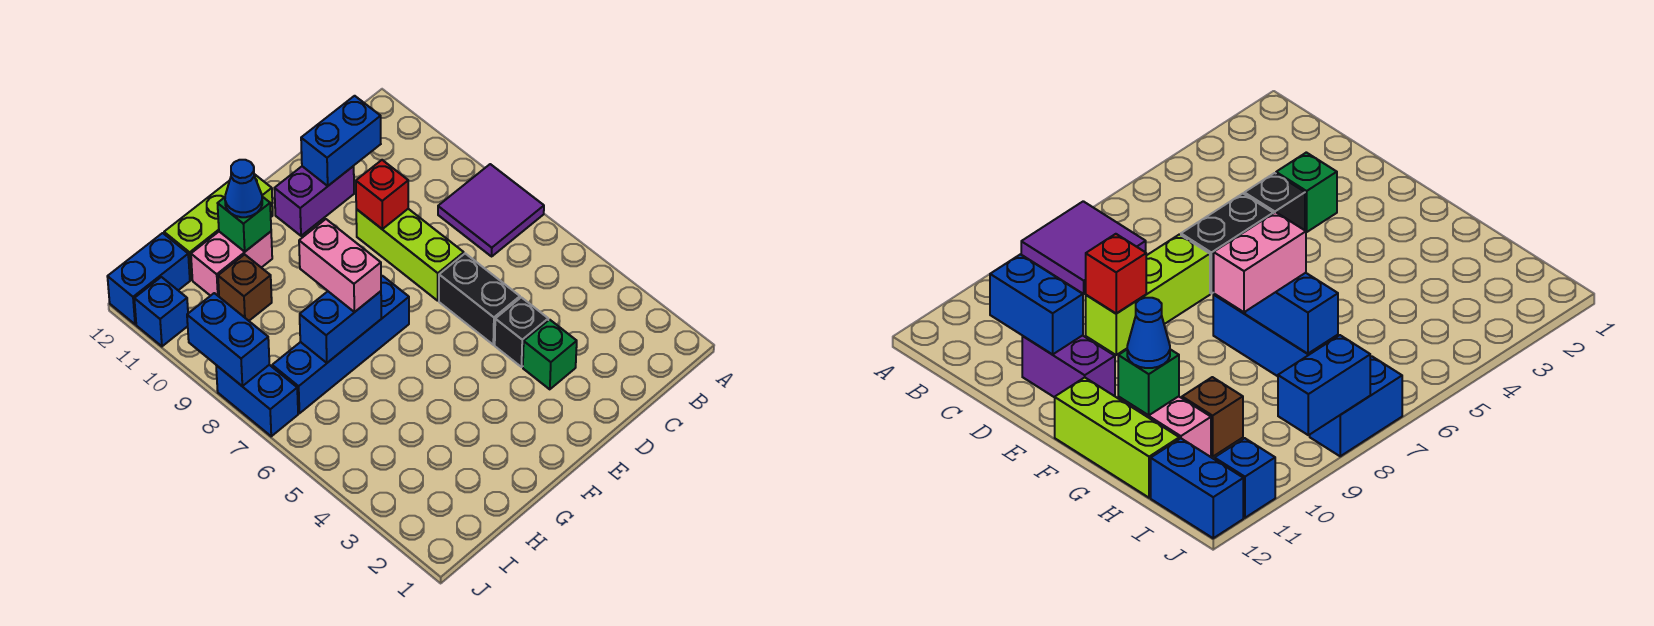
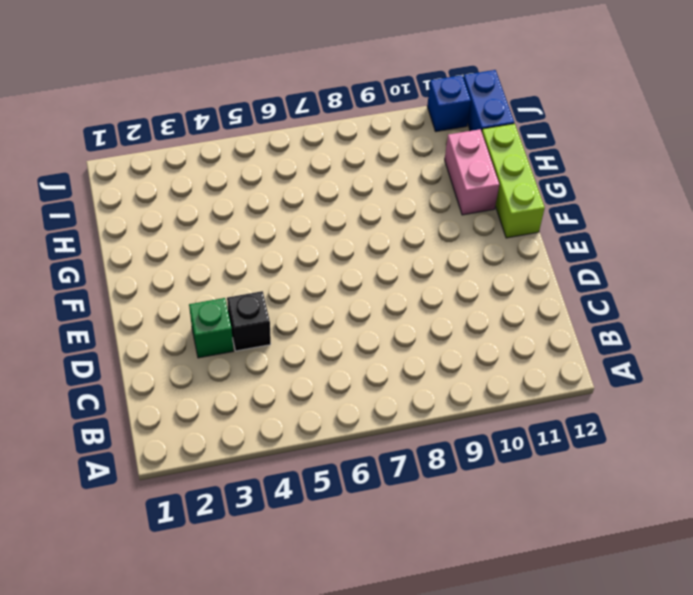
none -> purple 2x2 tile [438,164,544,256]
none -> black 1x2 brick [439,253,520,345]
none -> lime 1x3 brick [356,209,464,301]

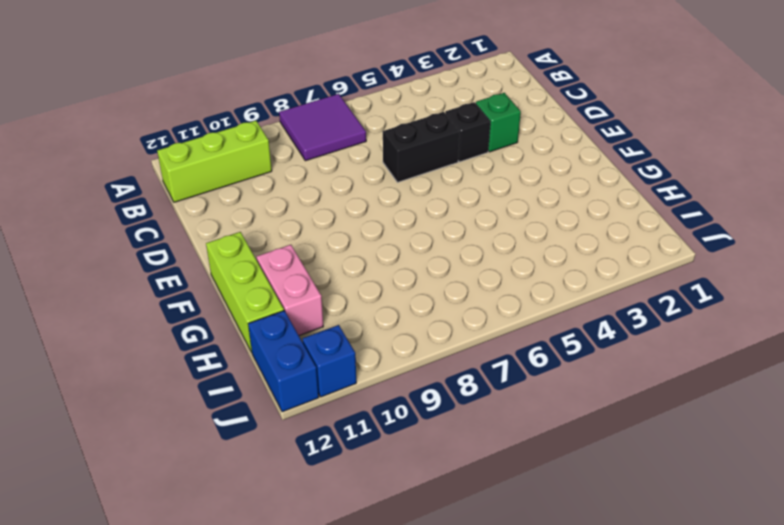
lime 1x3 brick [157,121,272,202] -> lime 1x3 brick moved to [356,209,464,301]
none -> purple 1x2 brick [274,166,354,236]
none -> blue 1x4 brick [272,276,409,413]
none -> brown 1x1 brick [218,254,272,321]

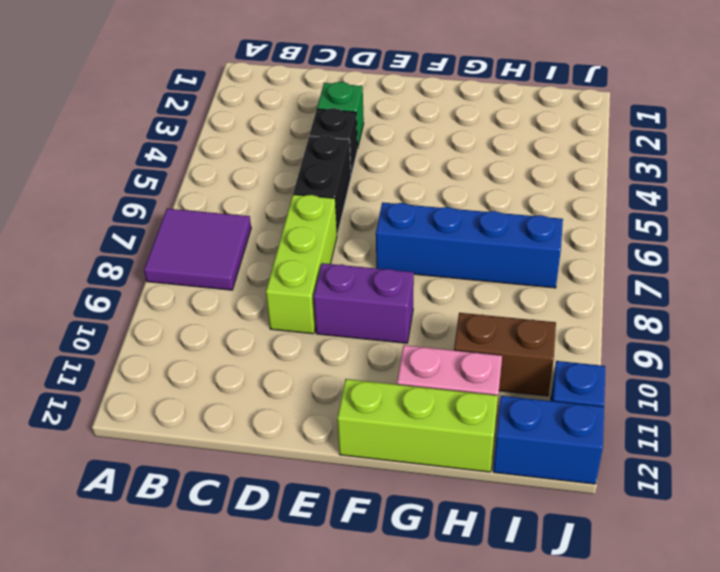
purple 1x2 brick [313,263,414,343] -> purple 1x2 brick moved to [274,166,354,236]
brown 1x2 brick [454,313,556,396] -> brown 1x1 brick [218,254,272,321]
none -> blue 1x2 brick [216,365,298,436]
none -> blue 1x2 brick [301,96,381,186]
none -> red 1x1 brick [356,160,408,229]

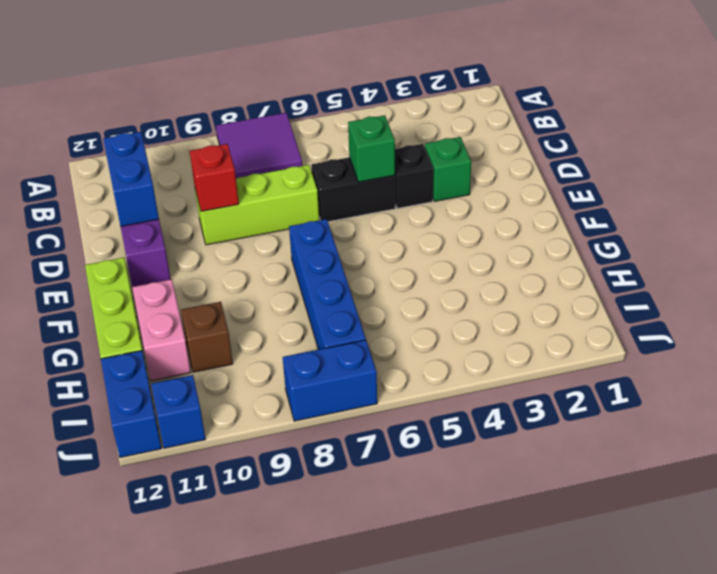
green 1x1 brick [348,115,395,182] -> green 1x1 brick moved to [218,197,271,252]
none -> blue 1x2 brick [300,291,381,363]
none -> blue 1x2 brick [187,293,269,386]
none -> pink 1x2 brick [299,219,381,312]

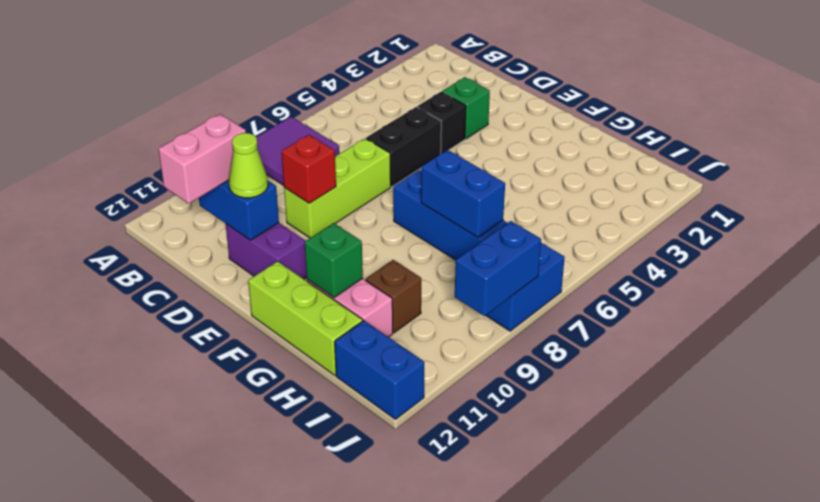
pink 1x2 brick [159,114,246,203] -> pink 1x2 brick moved to [299,219,381,312]
lime 1x1 cone [229,133,268,198] -> none
none -> blue 1x1 brick [134,277,188,346]
none -> blue 1x1 cone [225,160,262,217]

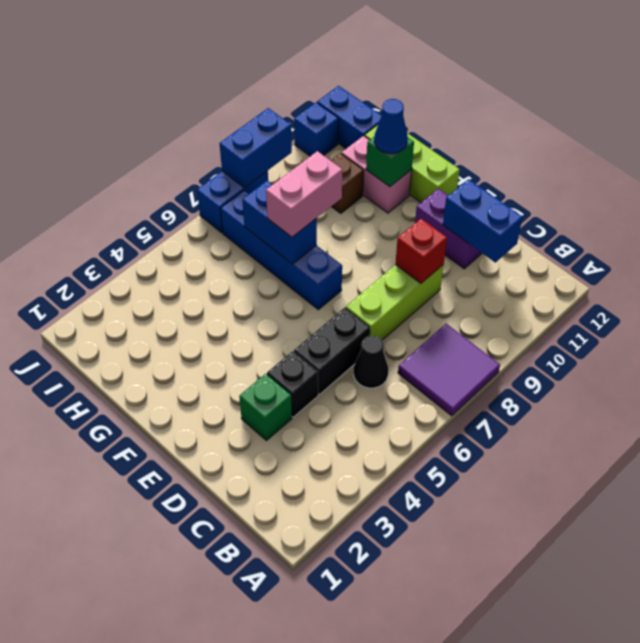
black 1x1 cone [354,336,388,388] -> none

